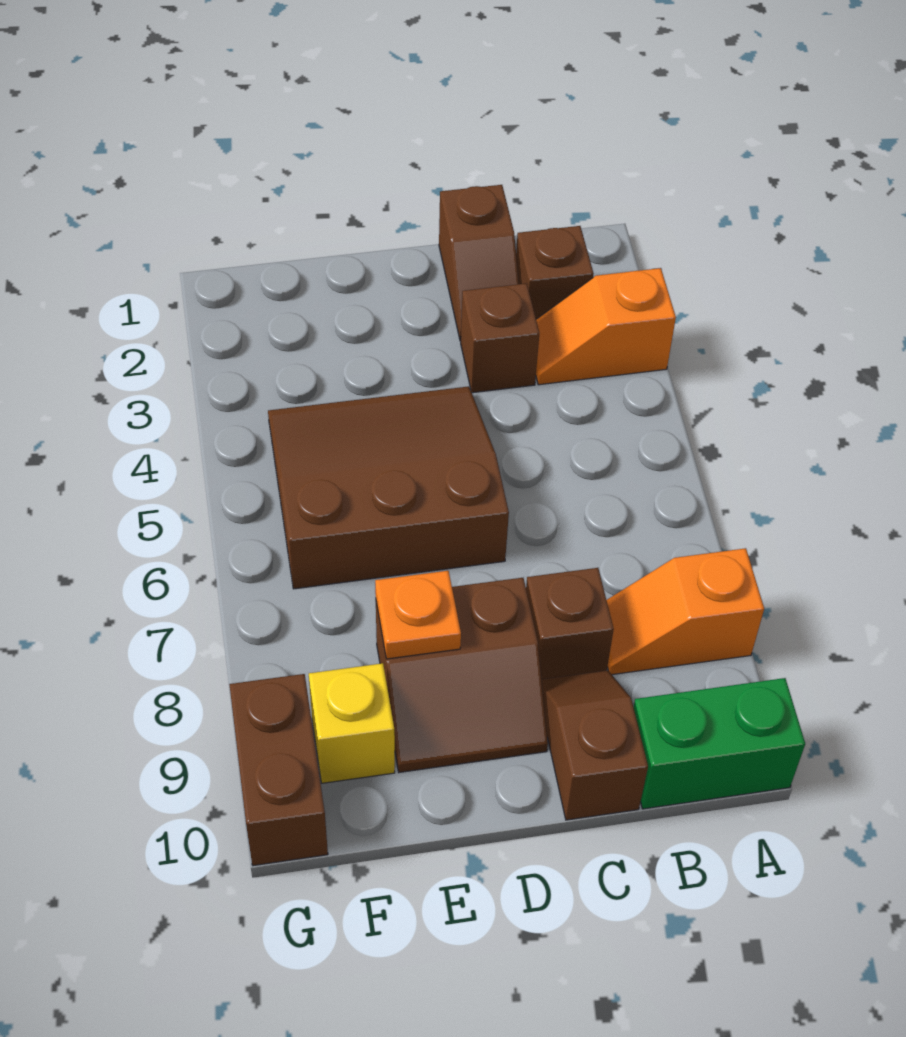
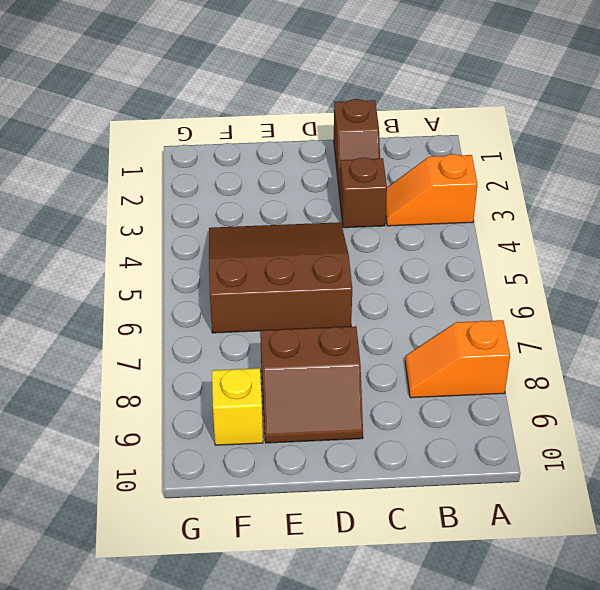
none -> green 1x2 brick [633,678,805,809]
none -> brown 1x1 brick [516,226,594,319]
none -> brown 1x1 brick [526,568,614,679]

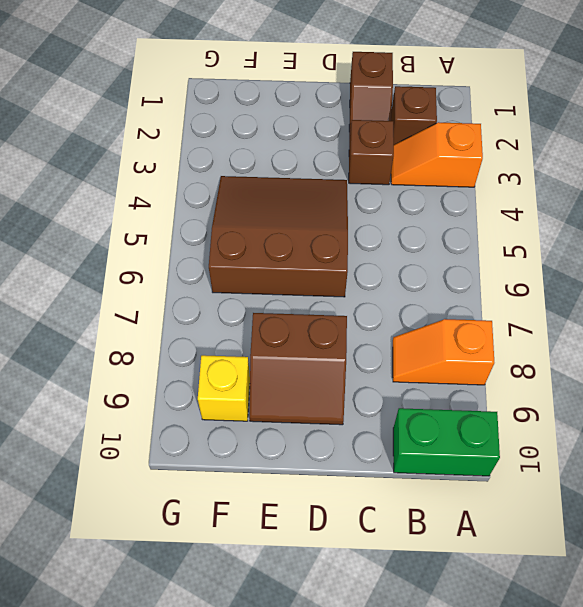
none -> brown 1x1 brick [526,568,614,679]
none -> brown 1x2 slope [542,670,648,820]
none -> brown 1x2 brick [229,674,328,866]

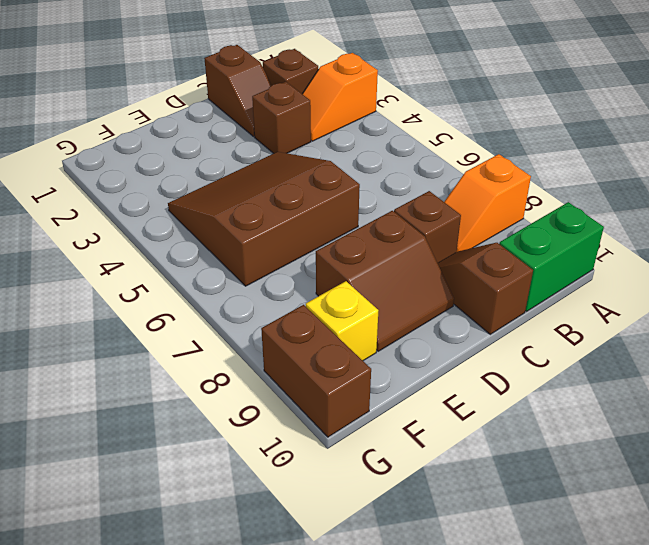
none -> orange 1x1 plate [375,571,461,659]

